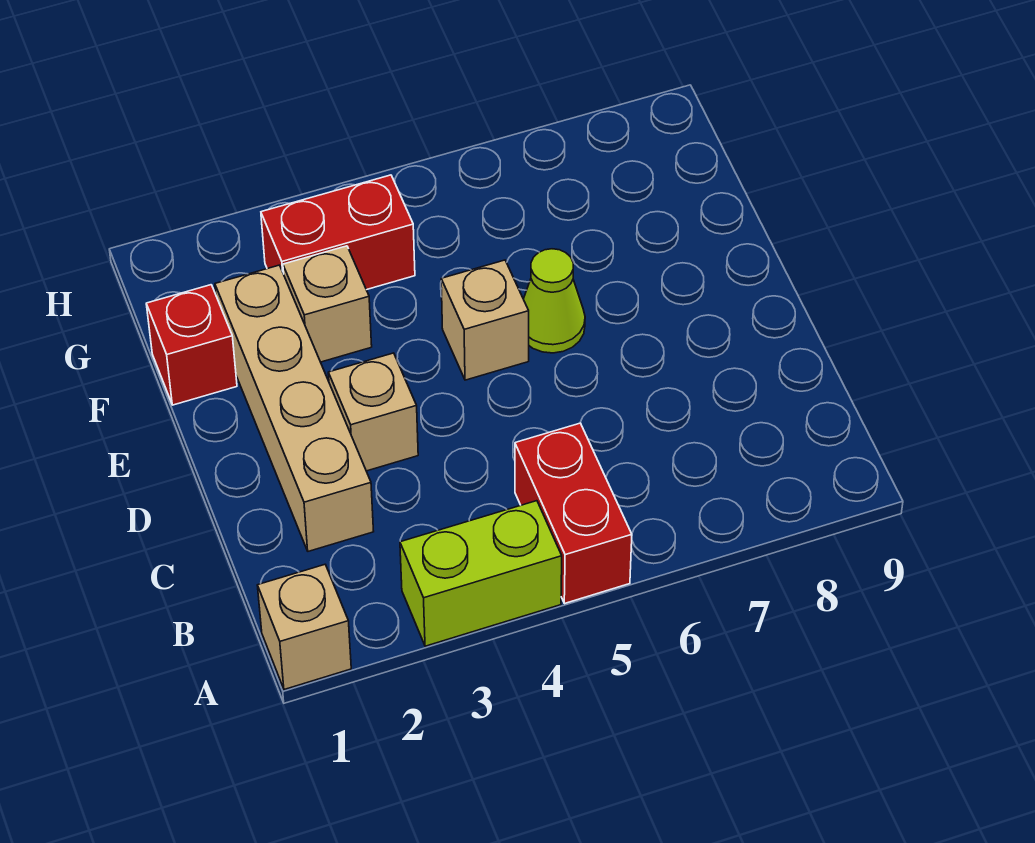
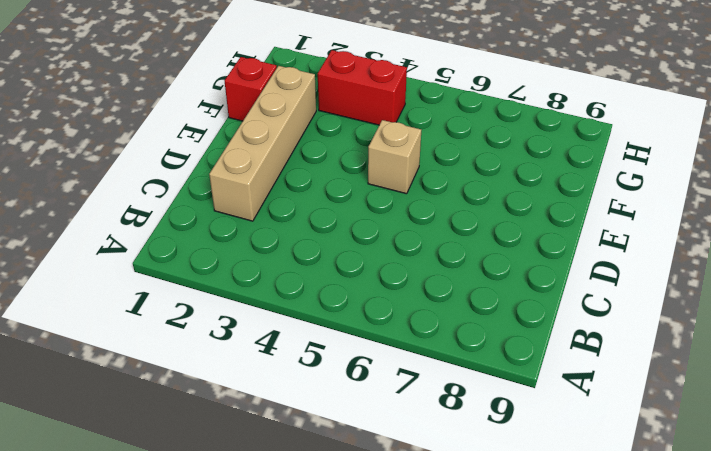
none -> tan 1x1 brick [257,565,351,690]
none -> lime 1x2 brick [400,501,562,646]

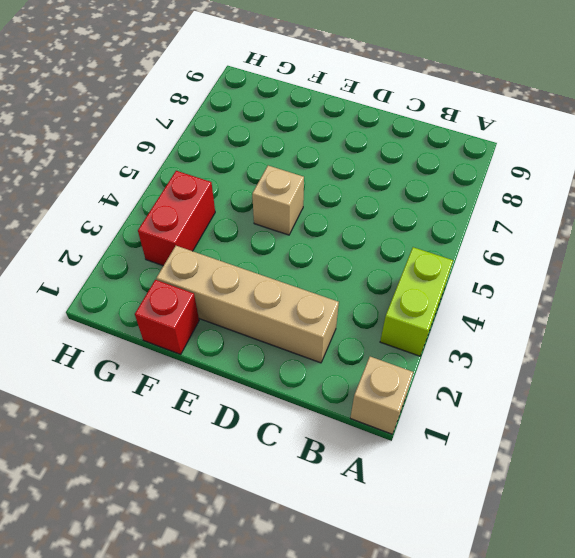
none -> red 1x2 brick [515,423,632,604]
none -> tan 1x1 brick [328,353,418,471]

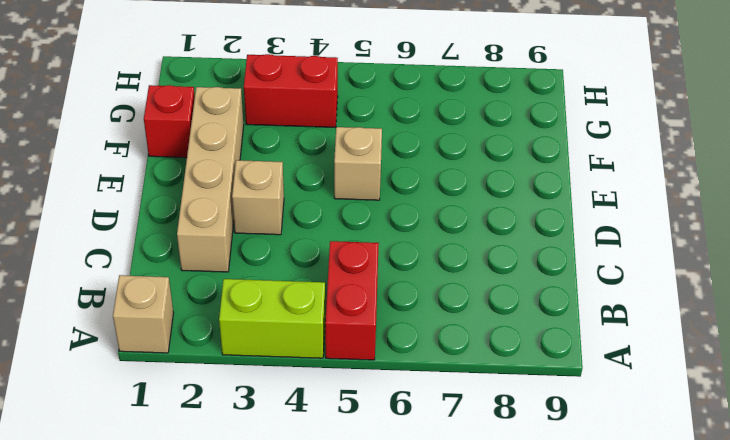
none -> lime 1x1 cone [524,249,585,353]
none -> tan 1x1 brick [283,246,372,362]

